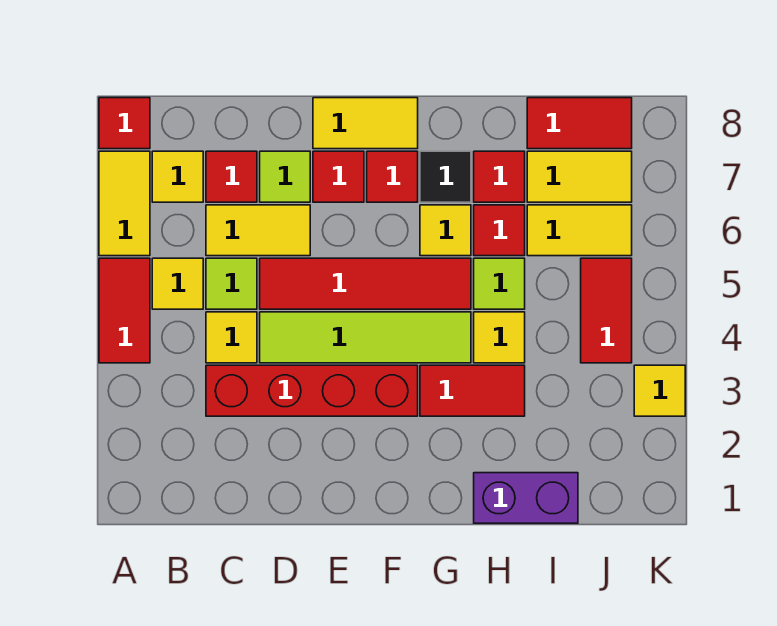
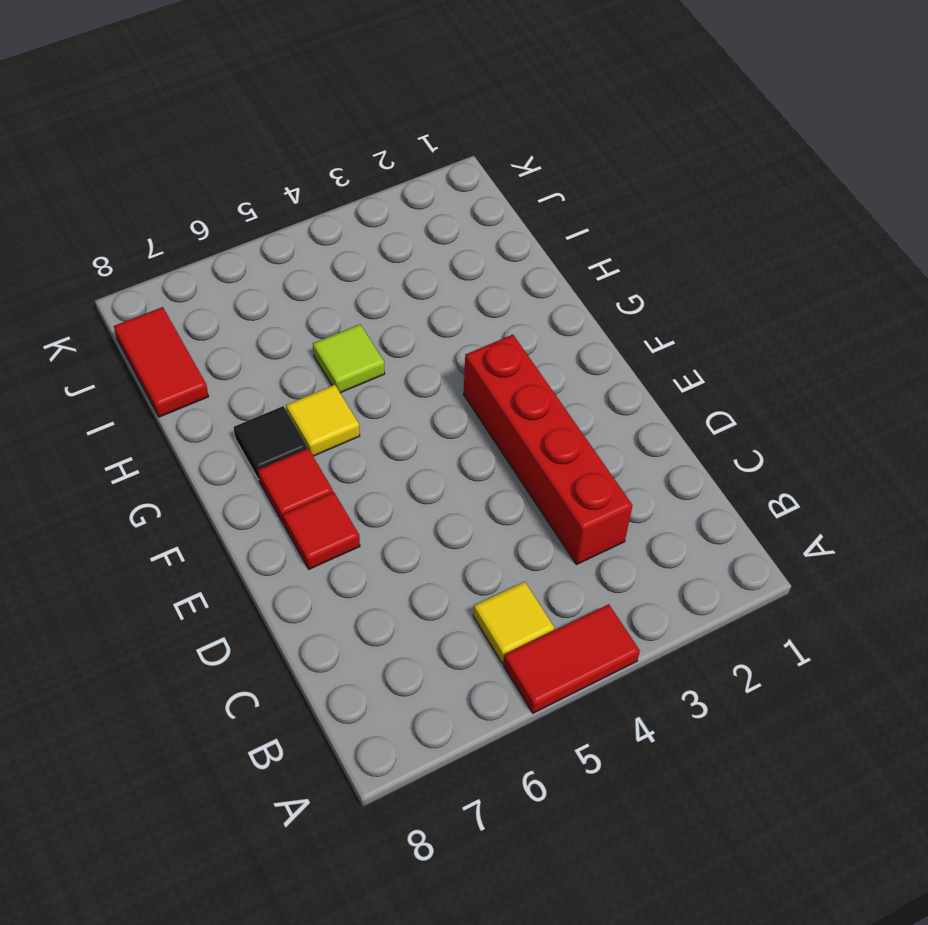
none -> yellow 1x2 tile [99,151,150,256]
none -> red 1x1 tile [99,98,150,149]
none -> yellow 1x1 tile [152,151,203,202]

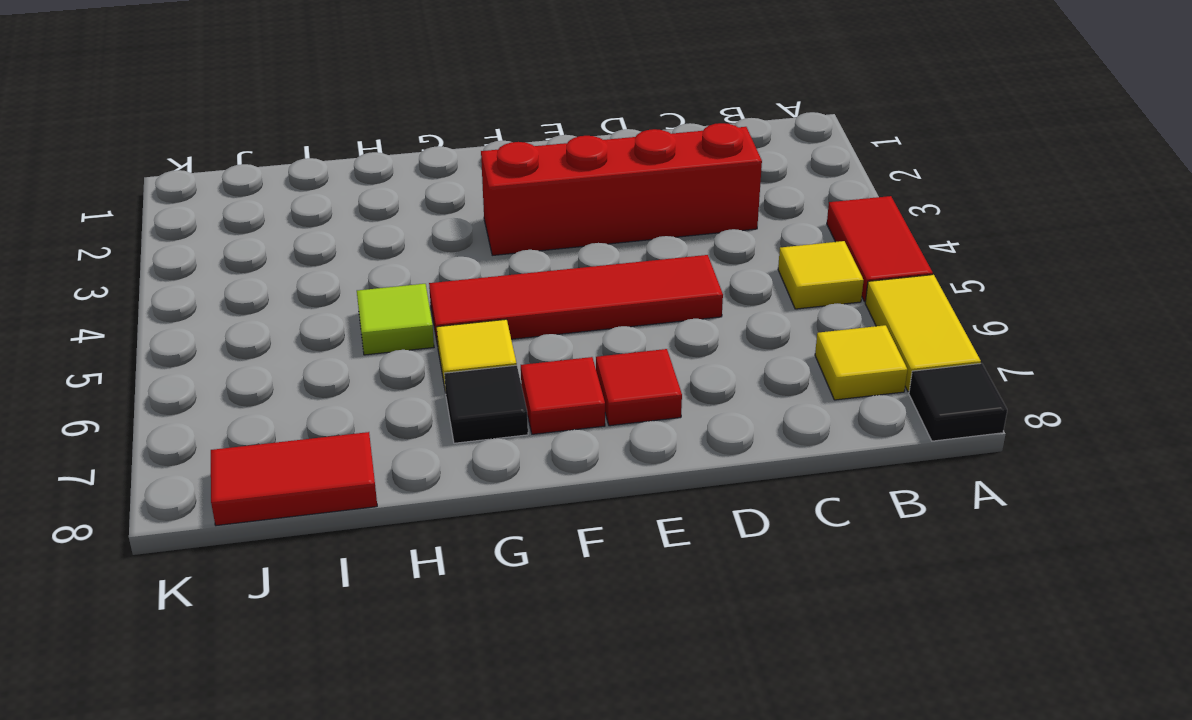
black 1x1 tile [909,363,1007,441] -> red 1x1 tile [99,98,150,149]
none -> yellow 1x1 tile [206,312,257,363]
none -> lime 1x1 tile [206,258,257,309]
none -> yellow 1x2 tile [206,205,310,256]

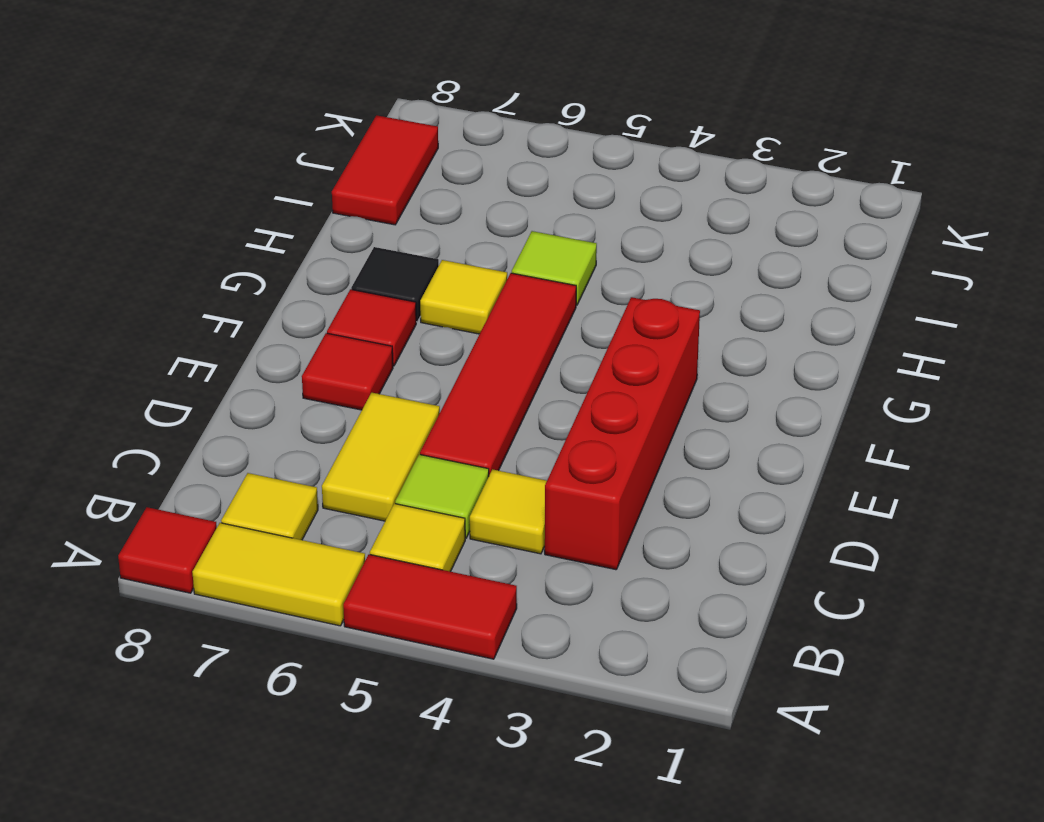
none -> red 1x1 tile [206,151,257,202]
none -> lime 1x4 tile [260,312,471,363]
none -> lime 1x1 tile [260,151,310,202]

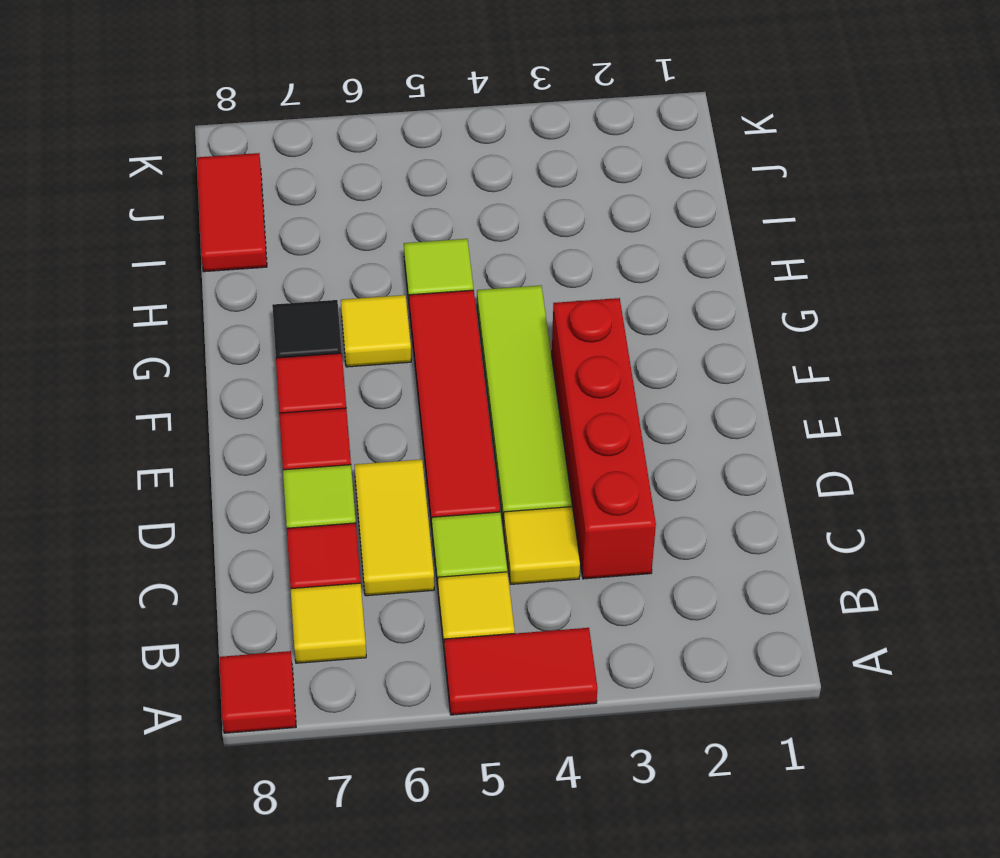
none -> yellow 1x2 tile [99,151,150,256]
none -> yellow 1x2 tile [313,98,418,149]
none -> red 1x2 tile [420,365,525,416]

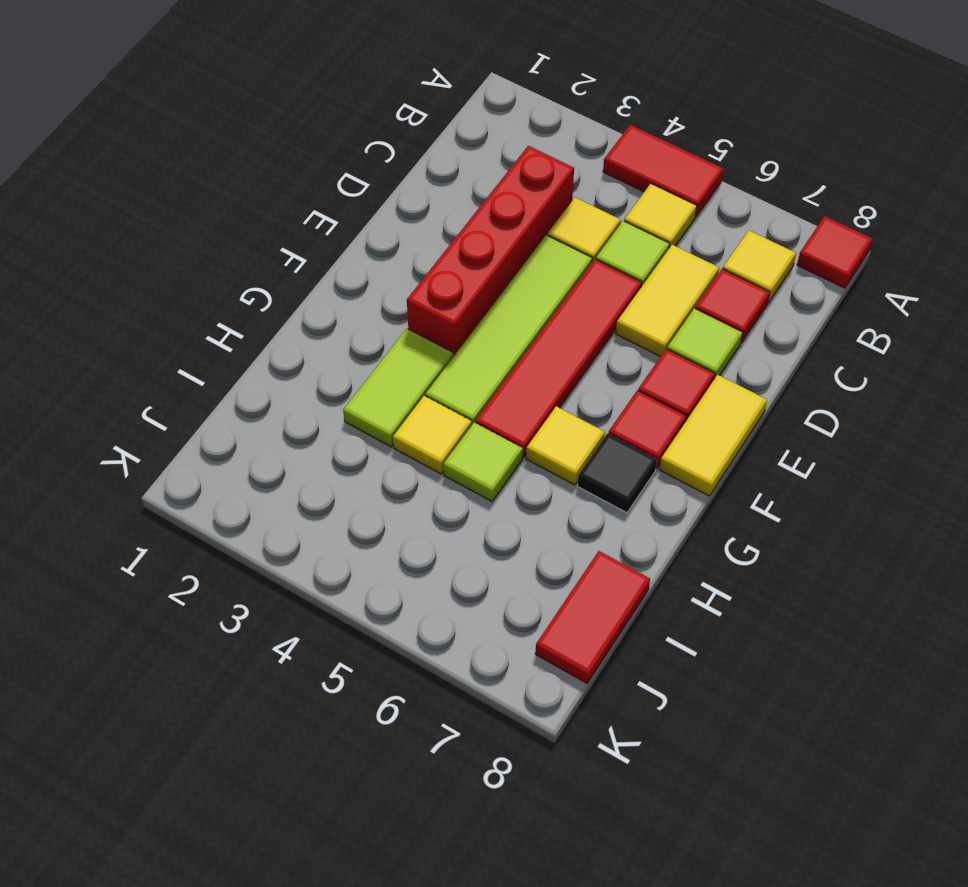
lime 1x2 tile [343,329,453,447] -> red 1x2 tile [420,365,525,416]
none -> yellow 1x2 tile [99,151,150,256]
none -> purple 1x2 brick [474,473,578,523]
none -> red 1x1 tile [474,205,525,256]

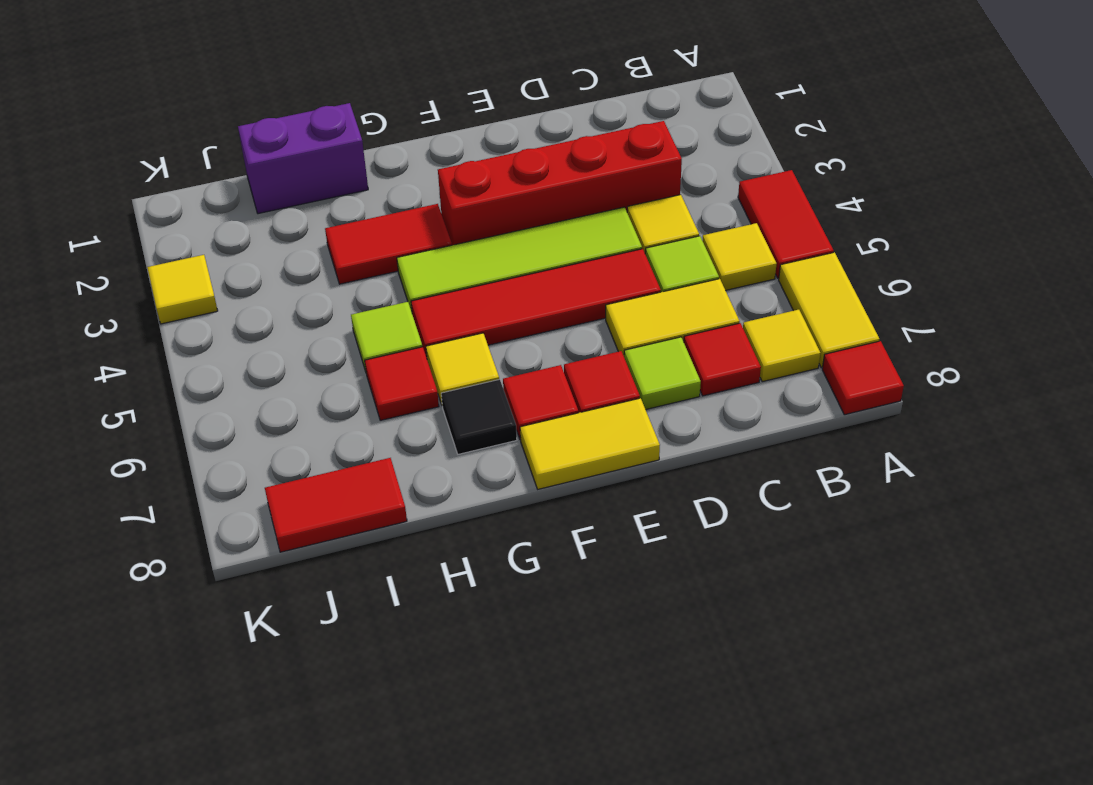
none -> yellow 1x1 tile [474,312,525,363]
none -> red 1x1 tile [474,151,525,202]
none -> yellow 1x2 tile [527,205,632,256]

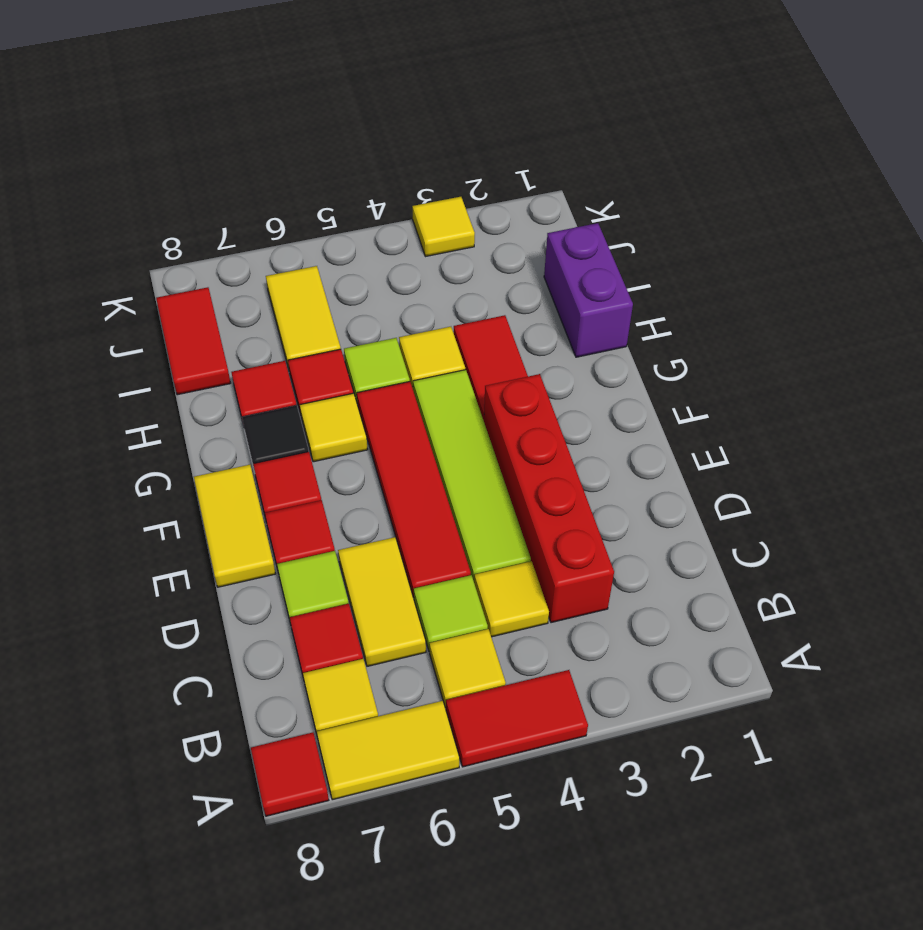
none -> yellow 1x2 tile [527,151,632,202]
none -> red 1x2 tile [581,258,632,363]

